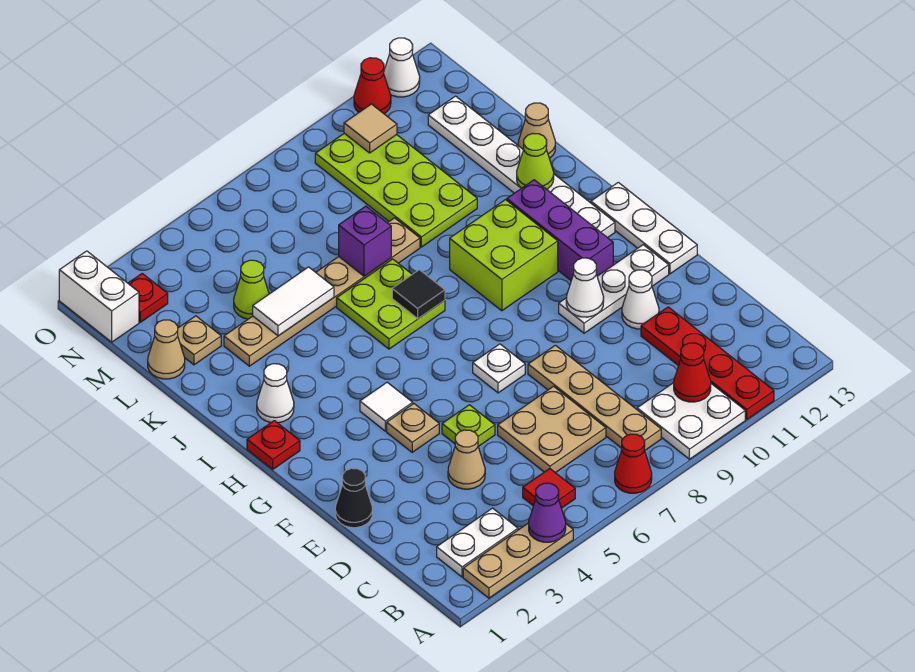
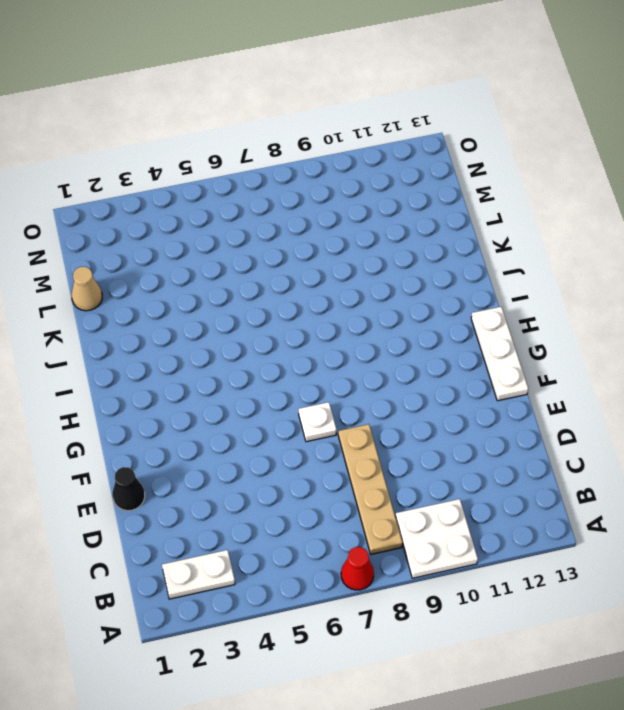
none -> tan 1x3 plate [463,523,573,598]
none -> red 1x4 plate [641,307,774,419]
none -> red 1x1 tile [523,469,575,508]
none -> tan 2x2 plate [498,386,606,473]

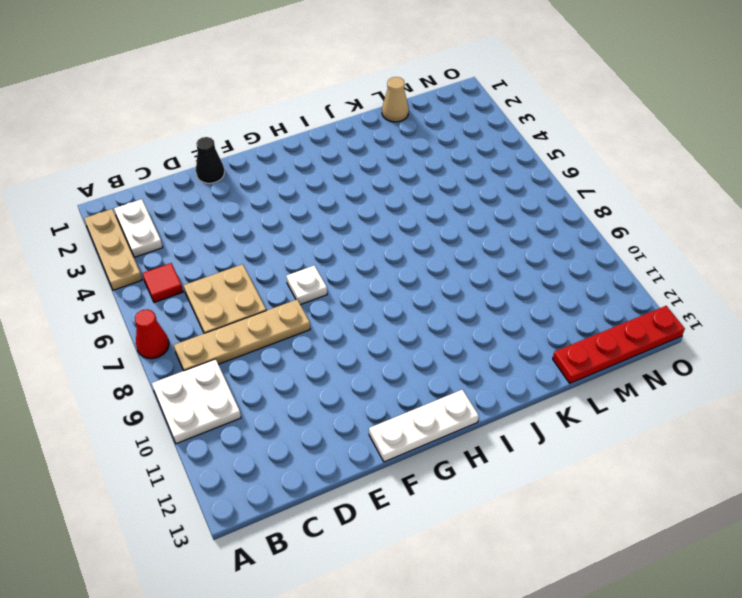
red 1x4 plate [553,306,685,383] -> red 1x4 plate moved to [641,307,774,419]
none -> tan 1x1 cone [448,430,485,489]
none -> lime 1x1 plate [442,405,495,447]
none -> white 1x1 cone [622,270,659,329]
none -> tan 1x1 plate [387,404,439,452]

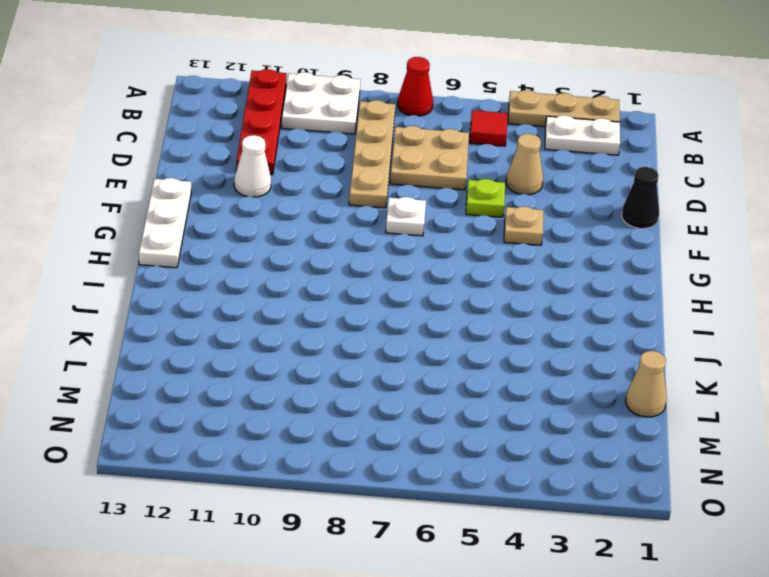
none -> white 1x3 plate [559,245,669,333]
none -> white 1x1 tile [360,382,413,431]
none -> purple 1x3 brick [507,180,613,280]
none -> red 1x1 plate [247,421,300,469]

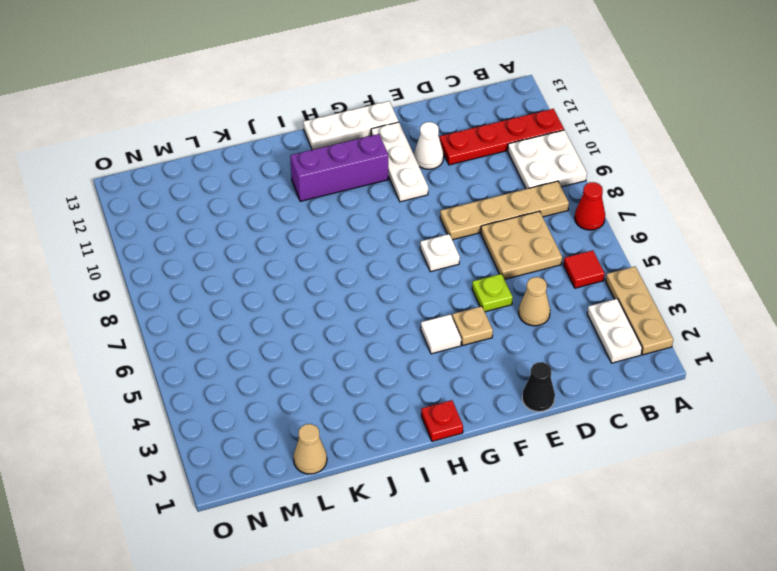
none -> lime 2x2 brick [450,200,558,311]
none -> white 1x6 plate [428,96,615,238]
none -> white 1x1 cone [257,364,294,423]
none -> lime 2x2 plate [337,259,445,349]

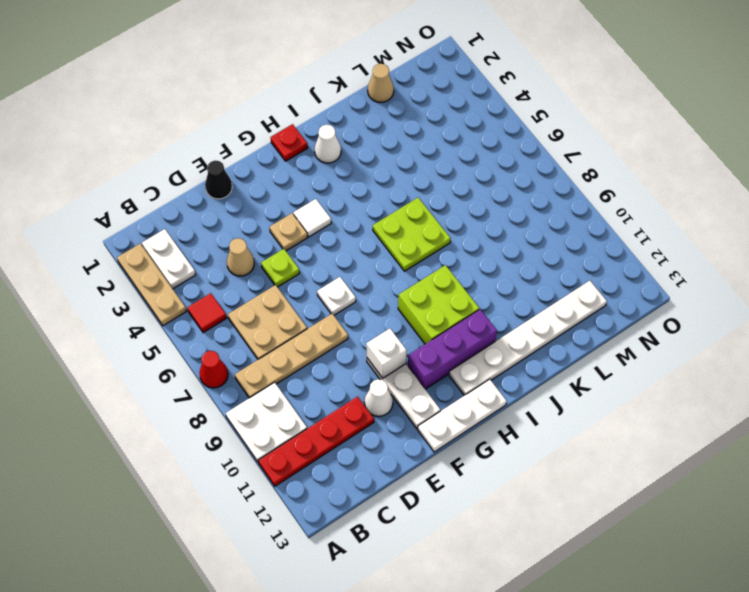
white 1x1 brick [366,329,407,378] -> white 1x1 cone [566,258,604,317]
none -> tan 1x6 plate [224,218,420,366]
none -> lime 2x4 plate [315,133,477,247]
none -> tan 1x1 cone [518,103,555,159]
none -> tan 1x1 plate [178,316,221,365]

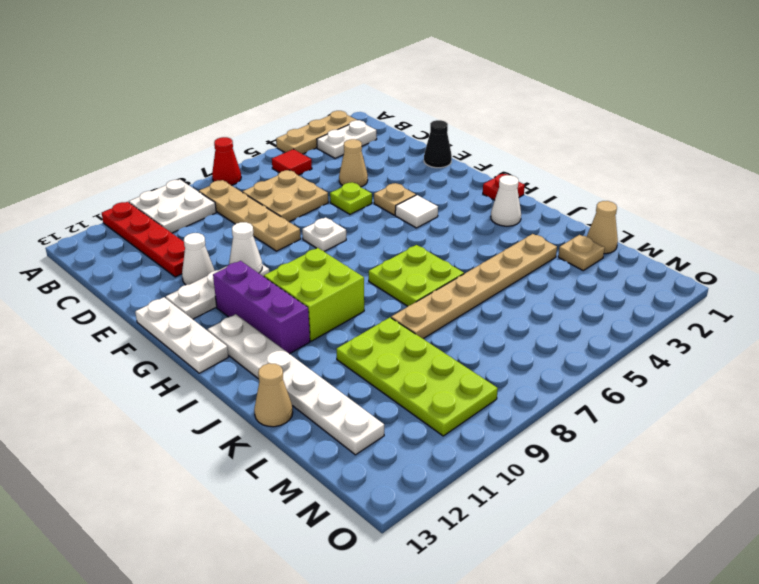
none -> lime 1x1 cone [234,260,269,319]
none -> white 1x2 brick [59,251,139,342]
none -> red 1x1 plate [128,274,168,322]
none -> red 1x1 cone [354,58,391,114]

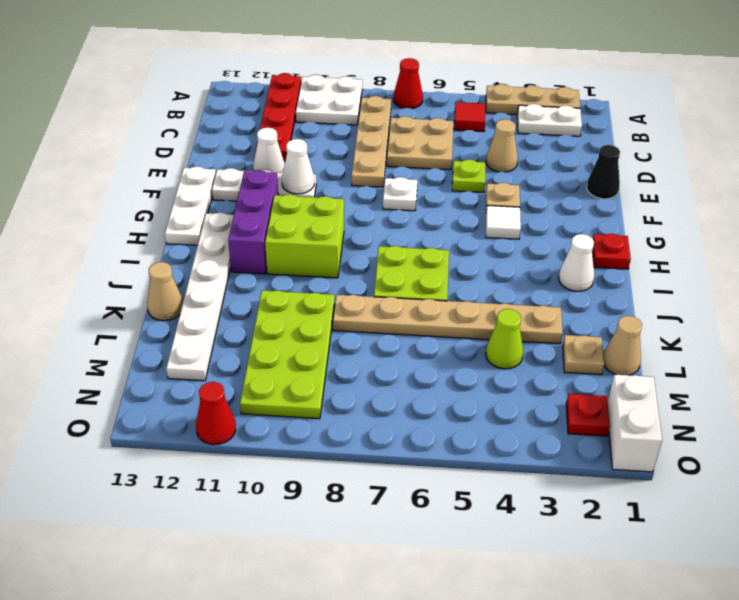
none -> white 1x1 cone [384,38,420,97]
none -> purple 1x1 cone [529,483,566,542]
none -> red 1x1 cone [674,343,711,402]
none -> black 1x1 tile [392,270,445,319]

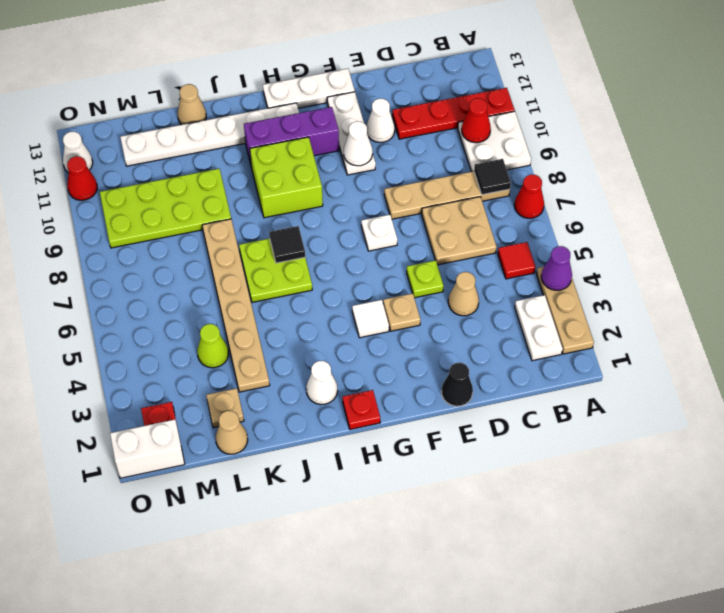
black 1x1 tile [474,159,511,195] -> none
none -> lime 1x1 cone [517,133,554,189]
none -> white 1x2 tile [253,267,334,336]
none -> purple 1x1 brick [339,206,391,276]
none -> tan 1x1 tile [344,104,397,153]

